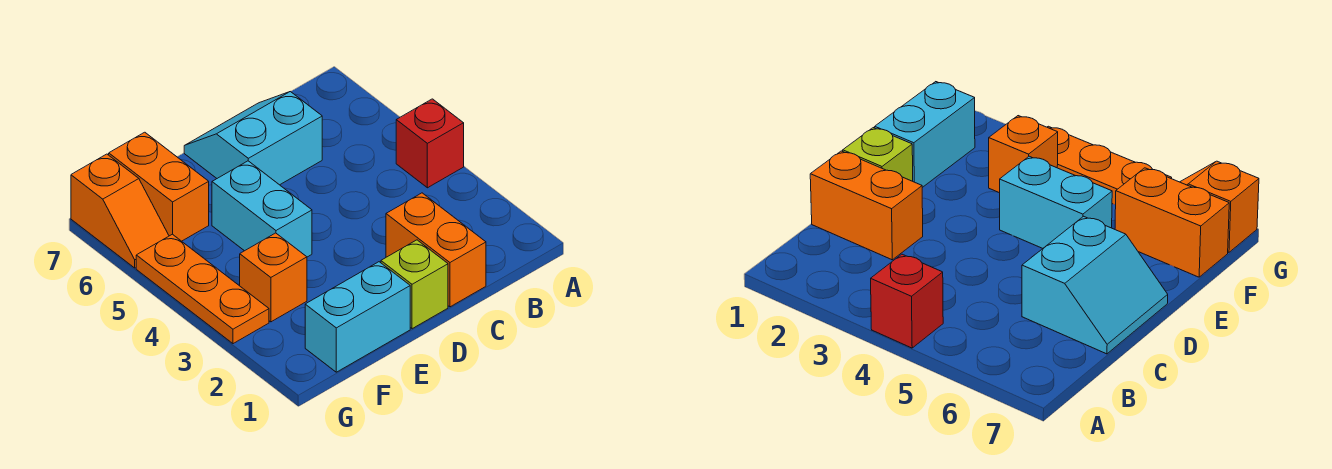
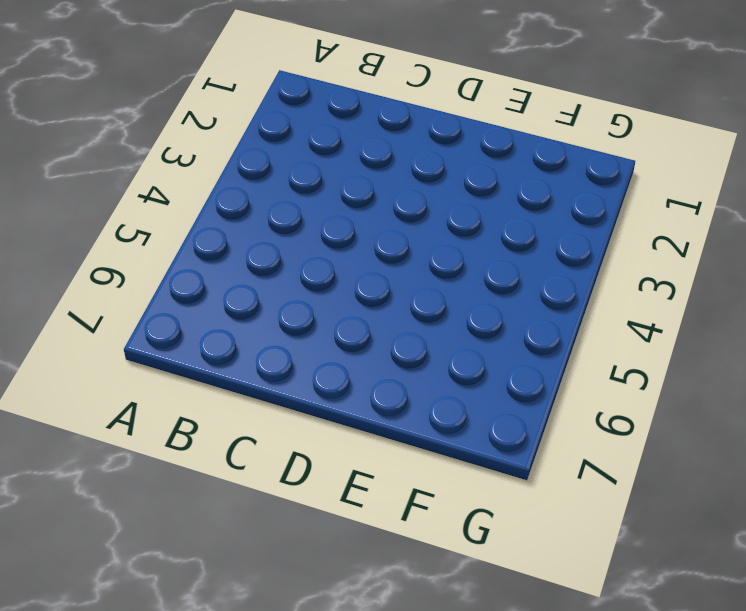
none -> red 1x1 brick [396,99,464,188]
none -> orange 1x2 brick [386,193,486,307]

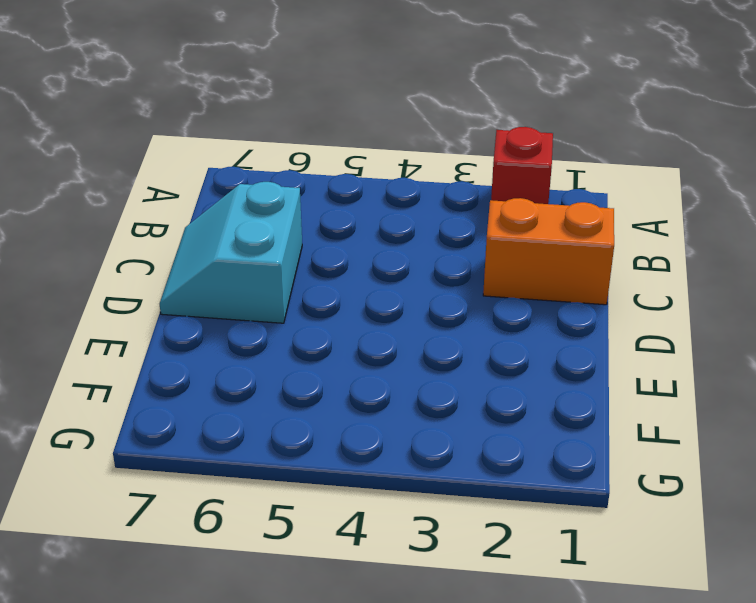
red 1x1 brick [491,127,553,204] -> red 1x1 brick moved to [396,99,464,188]
none -> lime 1x1 brick [381,240,448,329]
none -> cyan 1x2 brick [305,262,410,372]

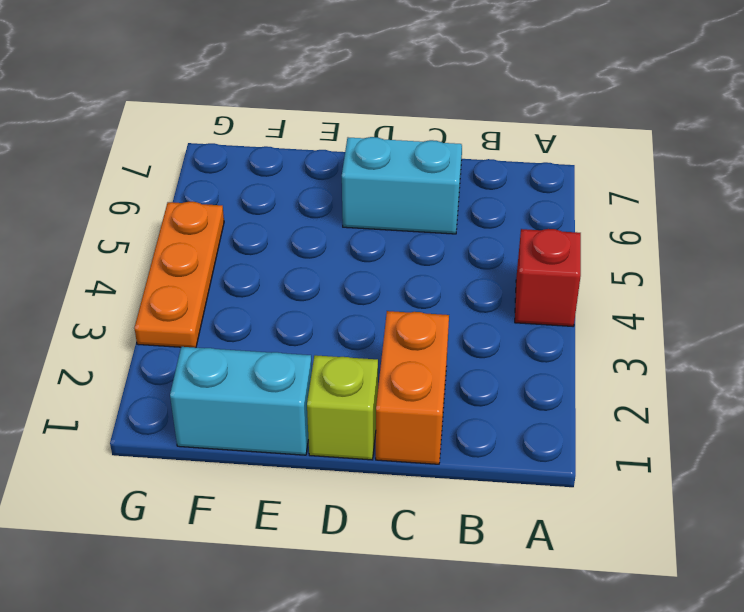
none -> cyan 1x2 brick [212,161,312,257]
none -> orange 1x1 brick [240,233,307,322]

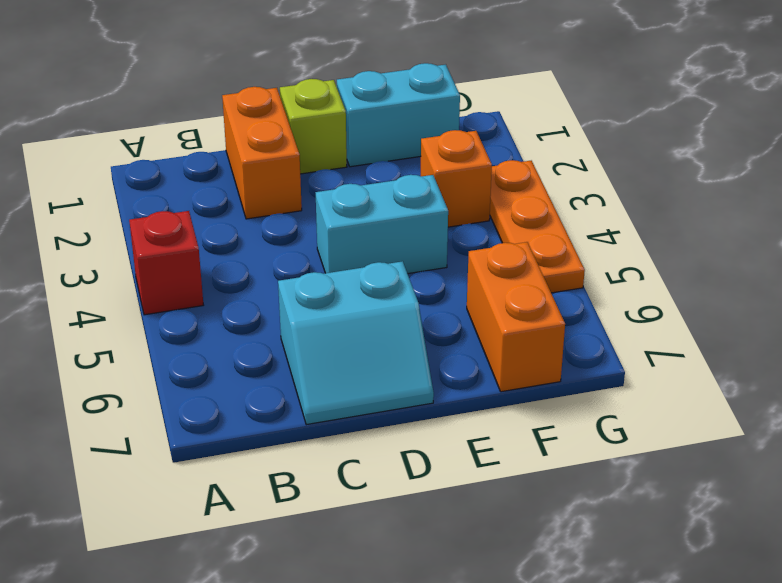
cyan 1x2 brick [315,175,448,274] -> cyan 1x2 brick turned to [212,161,312,257]
none -> orange 1x2 slope [71,154,169,268]

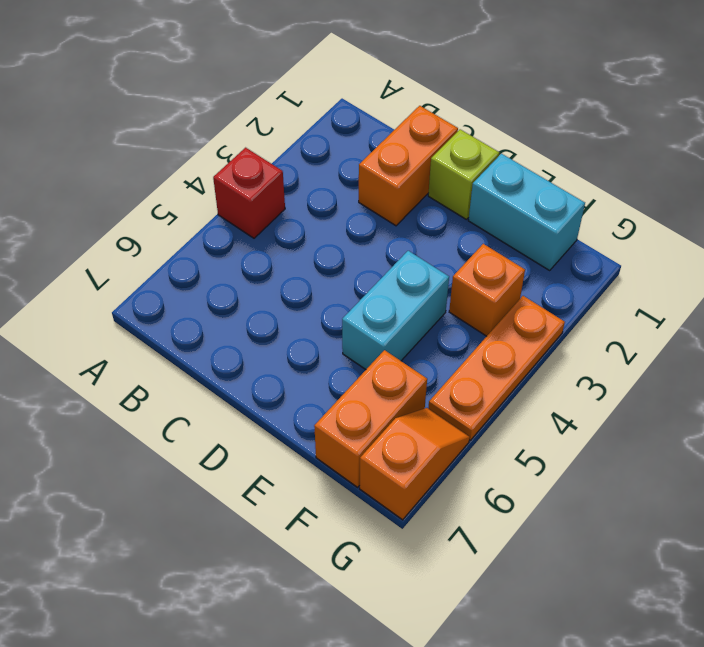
none -> cyan 2x2 slope [184,92,322,185]

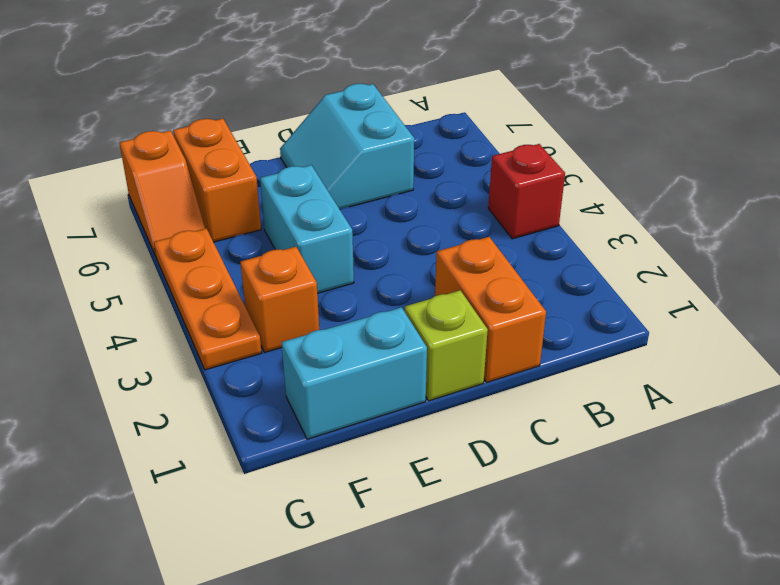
cyan 2x2 slope [280,84,414,209] -> cyan 2x2 slope turned to [184,92,322,185]

